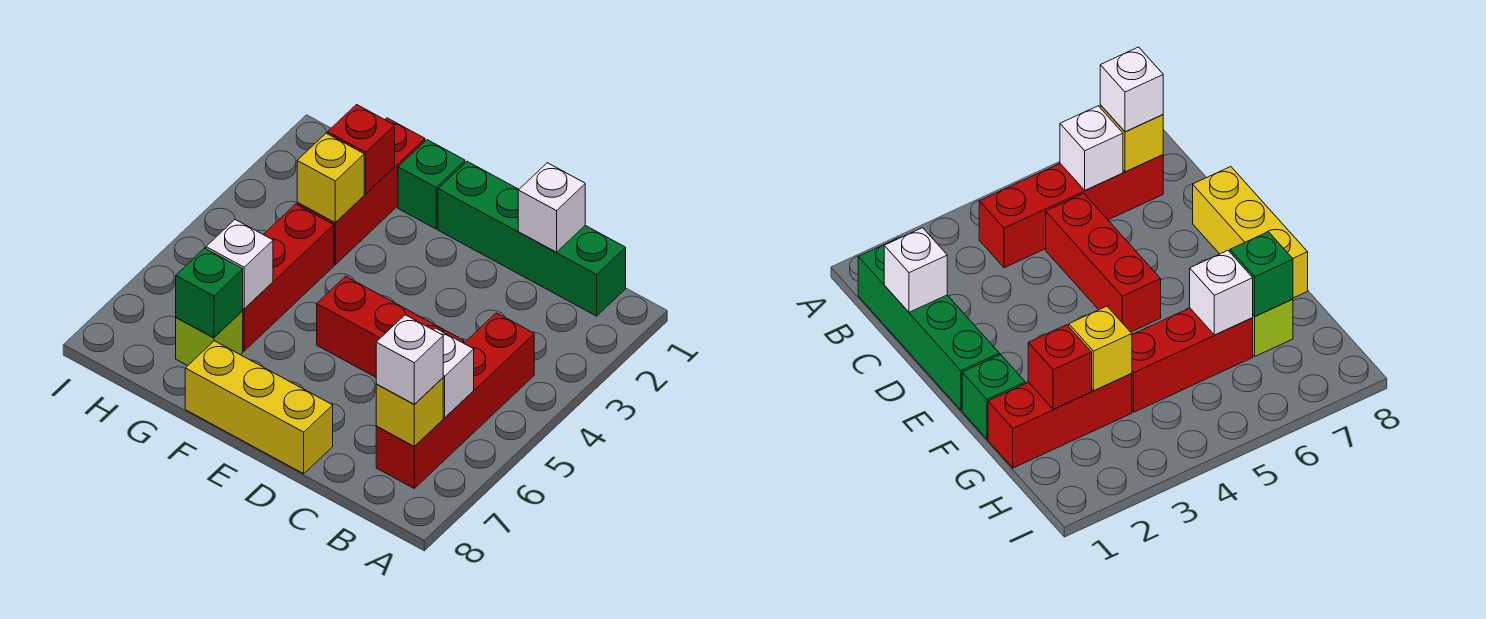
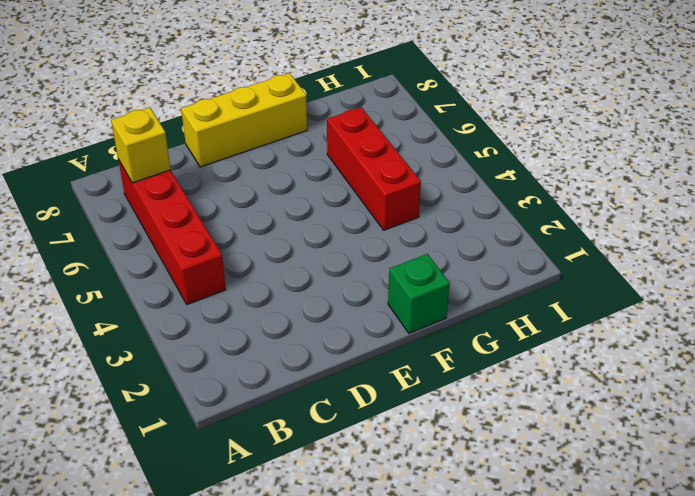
none -> green 1x4 brick [438,161,626,316]
none -> red 1x3 brick [317,276,464,377]
none -> red 1x3 brick [297,118,425,265]

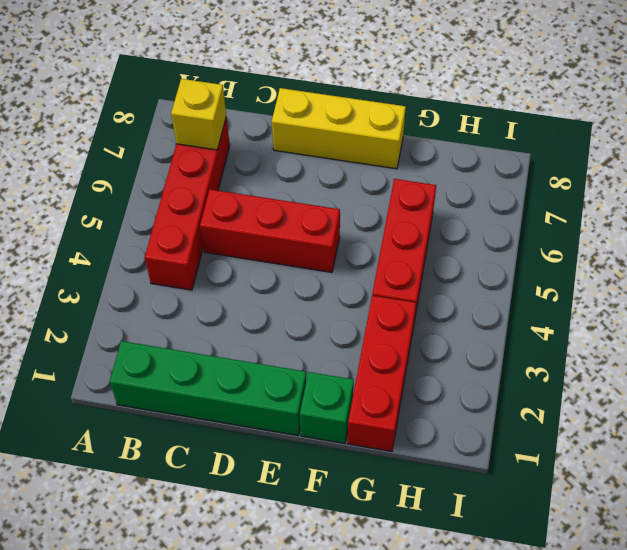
none -> lime 1x1 brick [176,311,243,366]
none -> white 1x1 brick [434,328,474,418]
none -> white 1x1 brick [518,163,585,252]

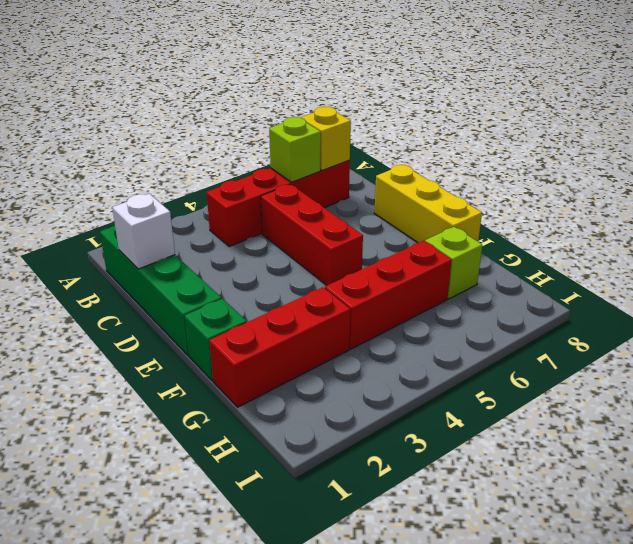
lime 1x1 brick [269,117,321,182] -> white 1x1 brick [434,328,474,418]
none -> red 1x1 brick [328,105,395,194]
none -> yellow 1x1 brick [297,133,364,223]
none -> white 1x1 brick [206,220,273,309]

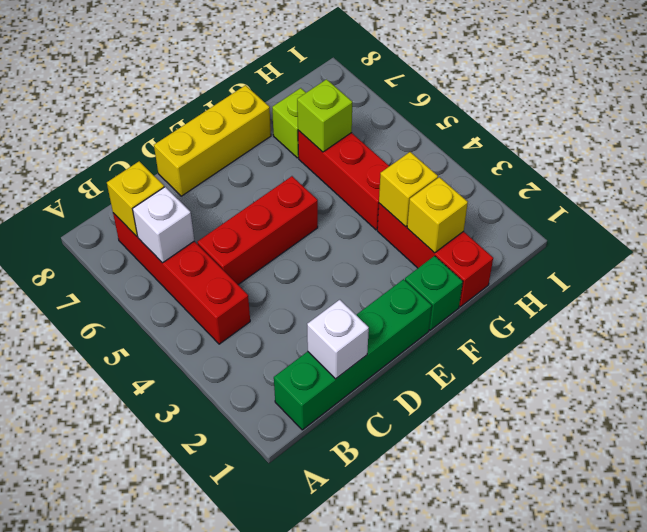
yellow 1x1 brick [407,177,468,253] -> red 1x1 brick [328,105,395,194]
lime 1x1 brick [297,79,352,152] -> white 1x1 brick [206,220,273,309]
none -> green 1x1 brick [176,248,243,338]
none -> white 1x1 brick [376,315,443,404]

